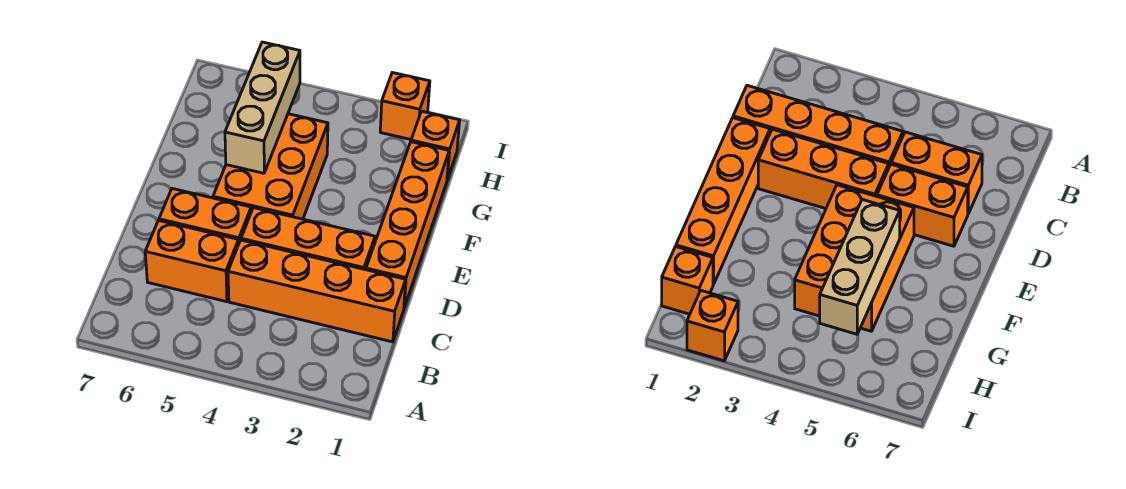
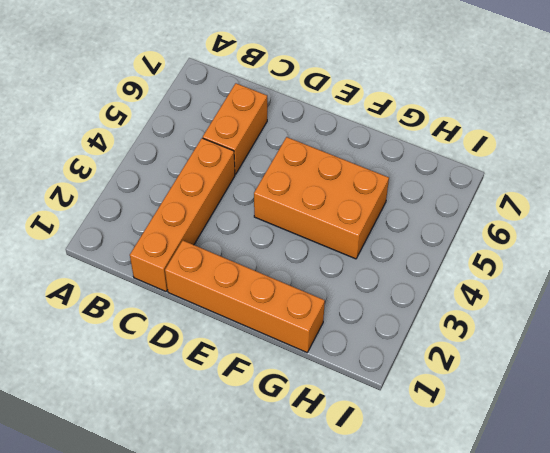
none -> orange 1x3 brick [241,208,375,270]
none -> orange 1x2 brick [159,189,251,242]

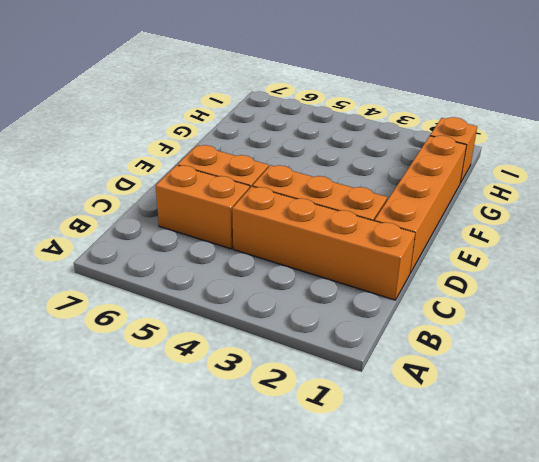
none -> orange 2x3 brick [213,114,328,219]
none -> orange 1x1 brick [380,73,430,139]

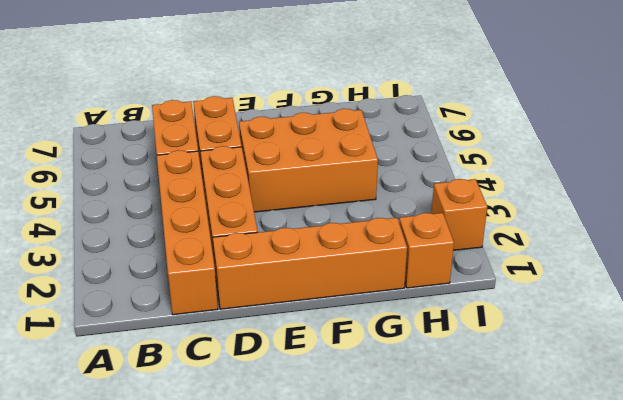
none -> tan 1x3 brick [225,42,300,173]

